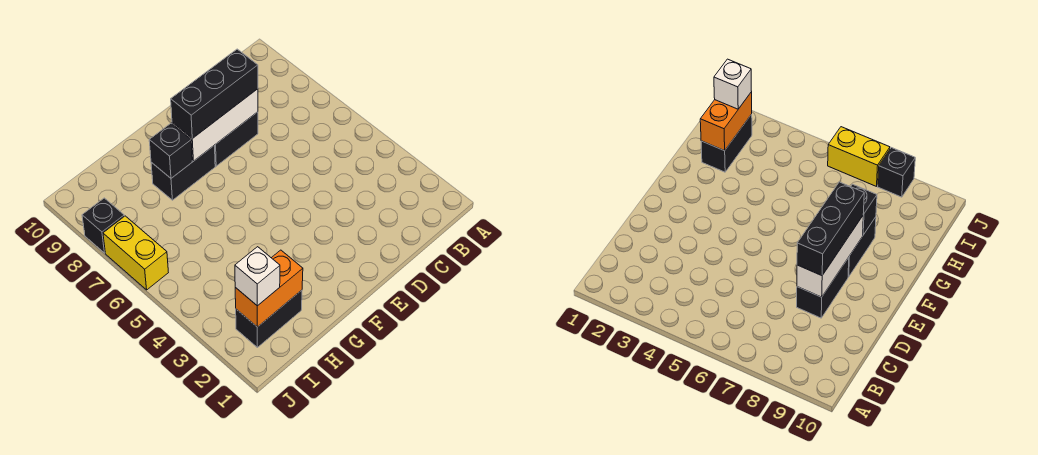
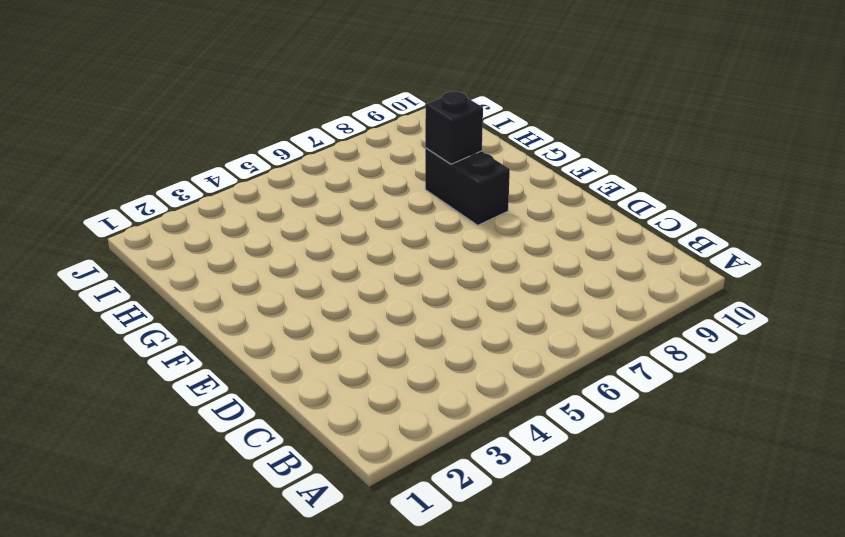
none -> black 1x2 brick [214,112,258,166]
none -> black 1x2 brick [236,290,302,347]

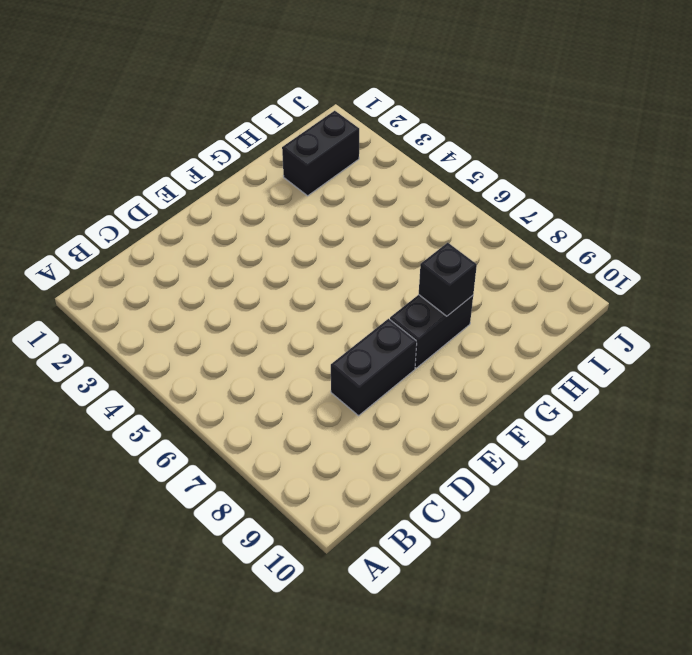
none -> yellow 1x2 brick [103,216,168,290]
none -> black 1x1 brick [82,198,124,253]

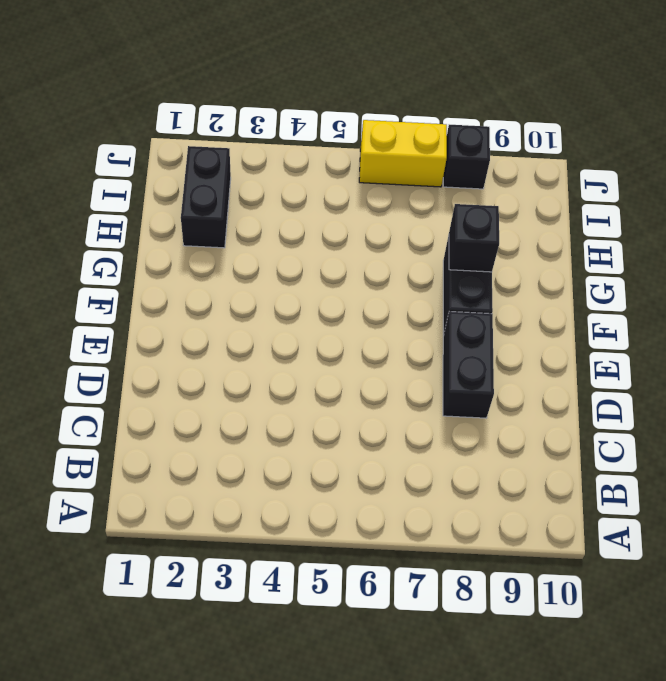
none -> white 1x3 brick [172,89,258,161]
none -> orange 1x2 brick [235,250,303,327]

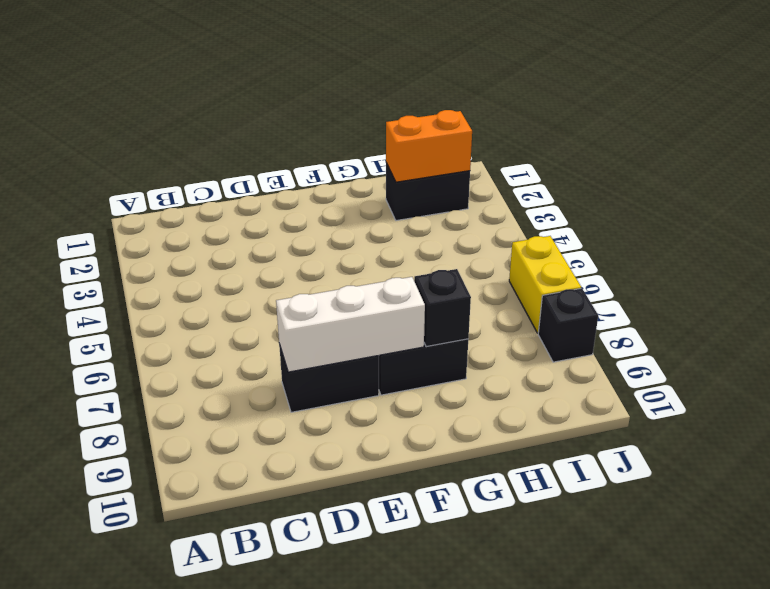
none -> black 1x3 brick [171,49,258,138]
none -> white 1x1 brick [235,247,280,306]

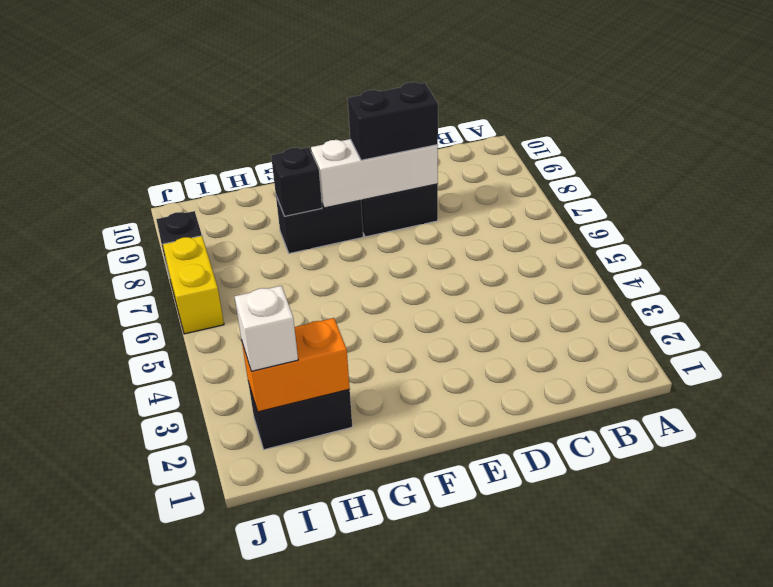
black 1x2 brick [348,82,438,160] -> black 1x3 brick [171,49,258,138]

